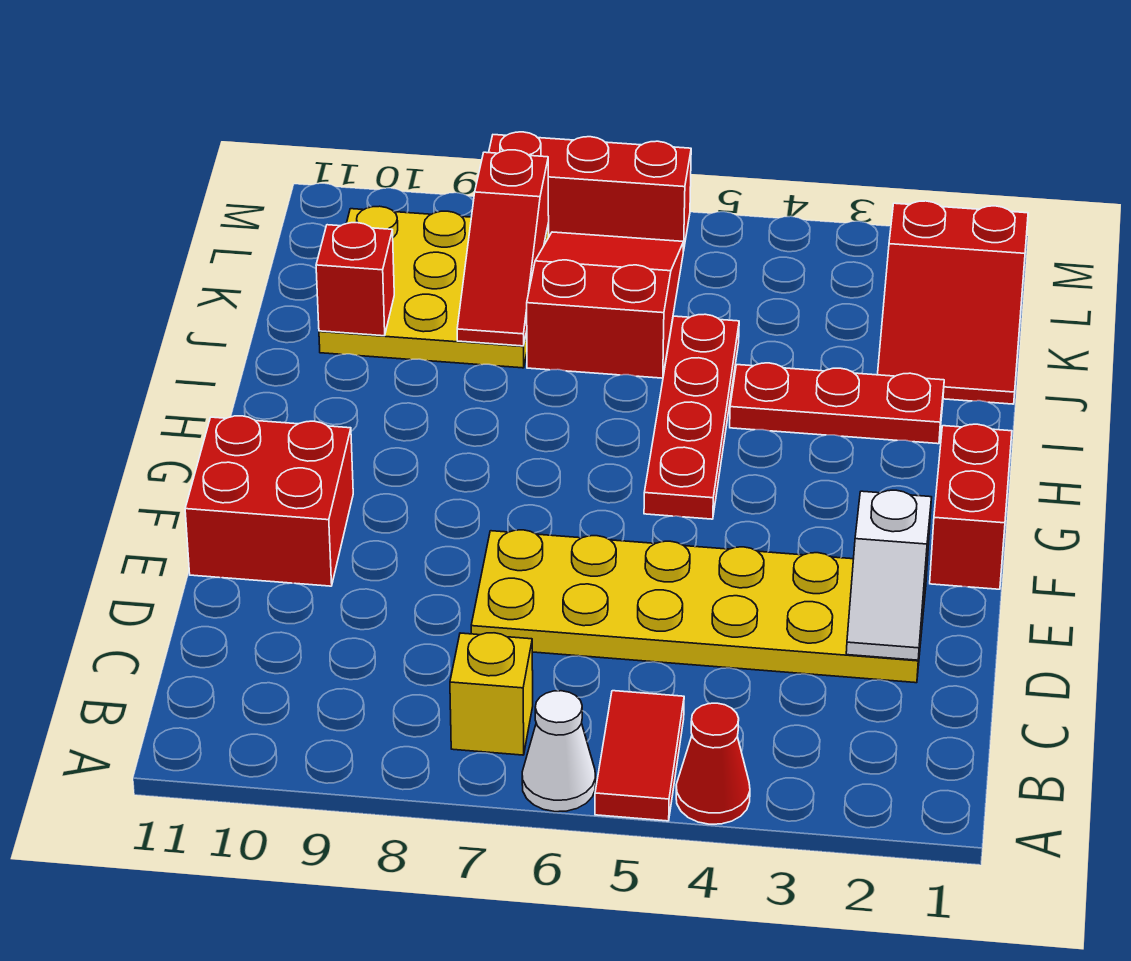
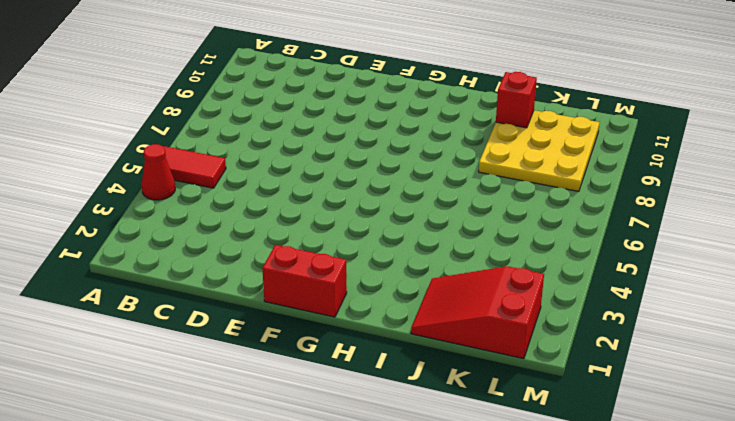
none -> white 1x1 cone [522,691,596,812]
none -> yellow 1x1 brick [450,633,533,755]
none -> yellow 2x6 plate [471,530,927,683]

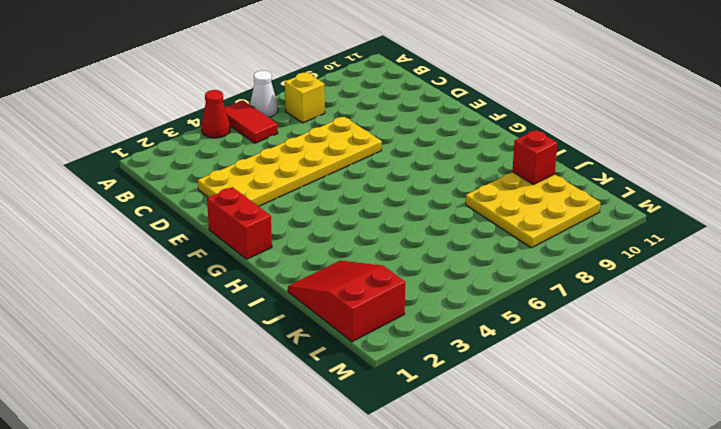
none -> red 2x2 brick [185,416,353,586]
none -> red 1x4 plate [644,314,739,519]
none -> red 1x3 plate [730,363,944,444]

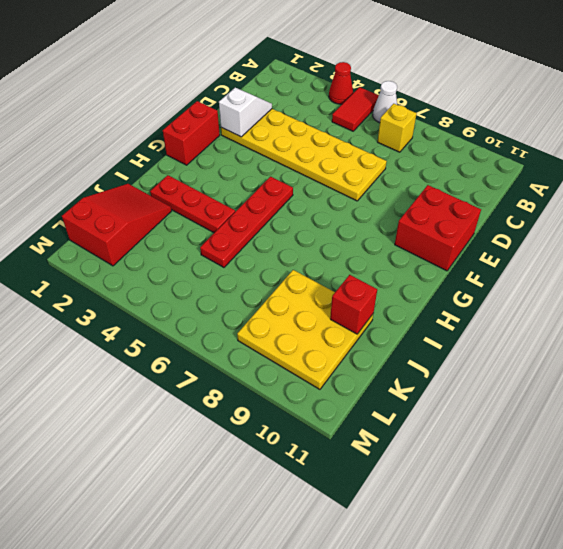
none -> red 2x3 slope [527,232,684,378]
none -> red 1x3 brick [489,132,691,251]
none -> red 1x3 slope [457,150,549,346]

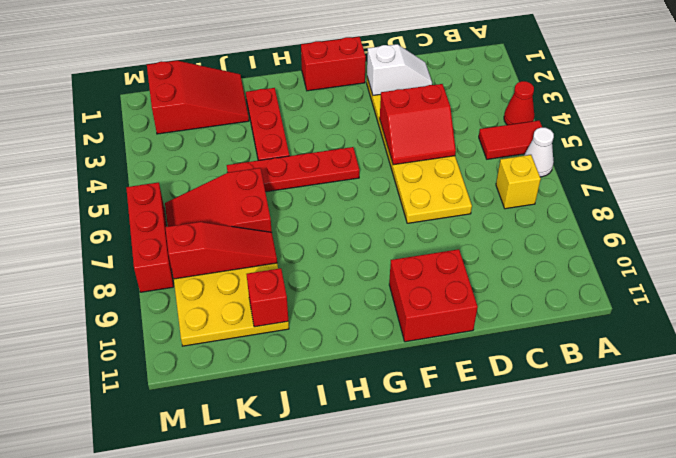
red 2x2 slope [380,84,456,165] -> none

